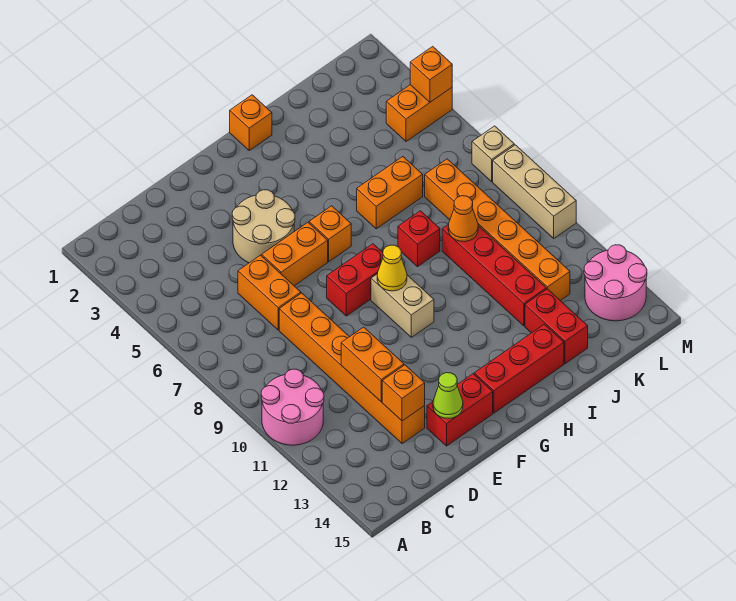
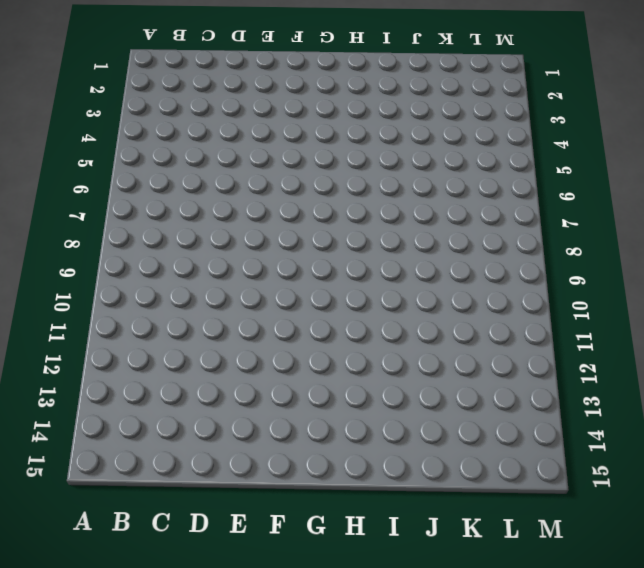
none -> pink 2x2 round brick [261,369,324,445]
none -> orange 1x2 brick [238,255,301,330]
none -> orange 1x6 brick [279,293,425,444]

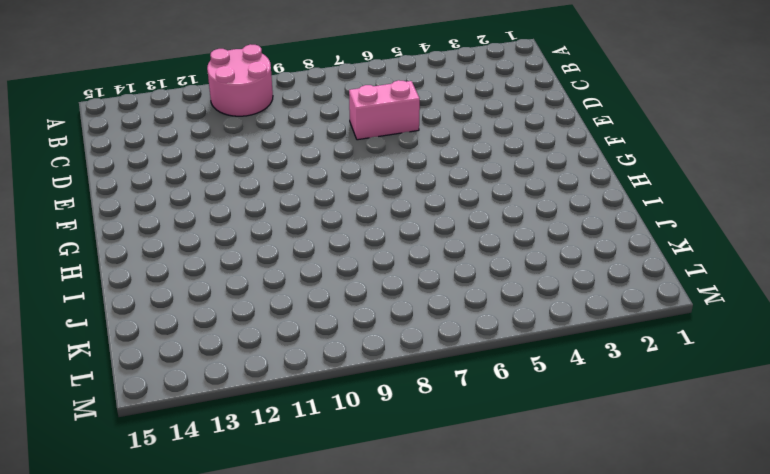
pink 1x2 brick [349,80,420,140] -> orange 1x2 brick [238,255,301,330]
none -> orange 1x6 brick [279,293,425,444]
none -> tan 2x2 round brick [232,190,295,263]
none -> orange 1x2 brick [262,223,328,286]

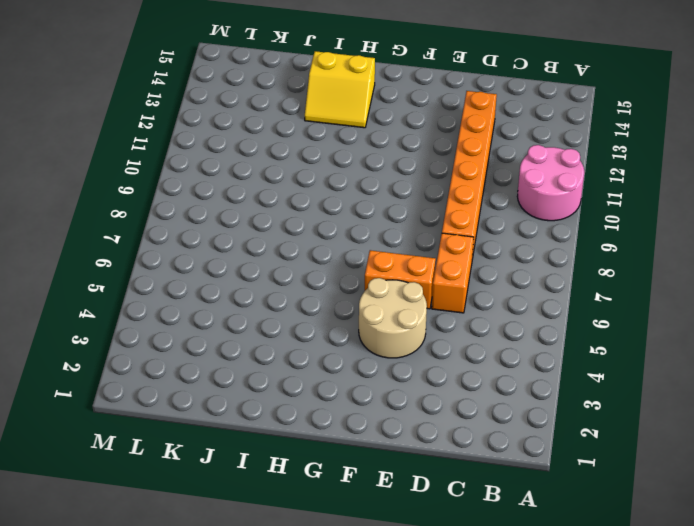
yellow 2x2 slope [305,51,375,128] -> red 1x3 brick [474,324,564,413]
none -> red 1x2 brick [427,374,493,446]
none -> red 1x2 brick [327,244,383,316]
none -> orange 1x1 brick [309,206,351,262]

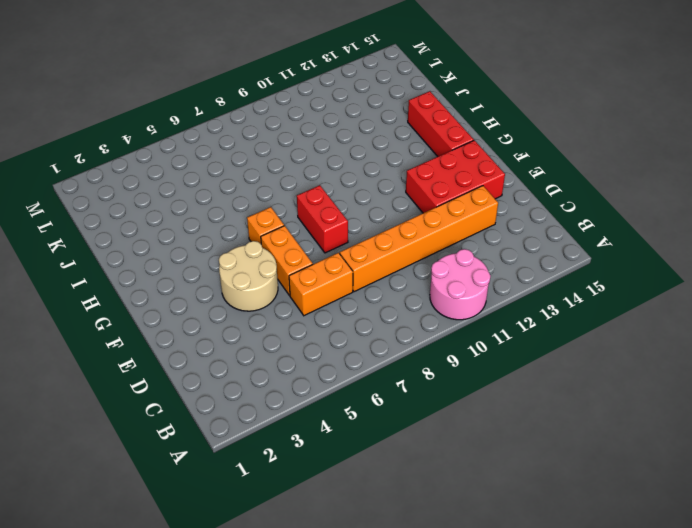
red 2x3 brick [406,140,505,213] -> red 1x2 brick [427,374,493,446]
none -> tan 1x2 brick [371,274,434,337]
none -> orange 1x1 brick [230,95,272,150]
none -> orange 1x2 brick [357,157,423,229]

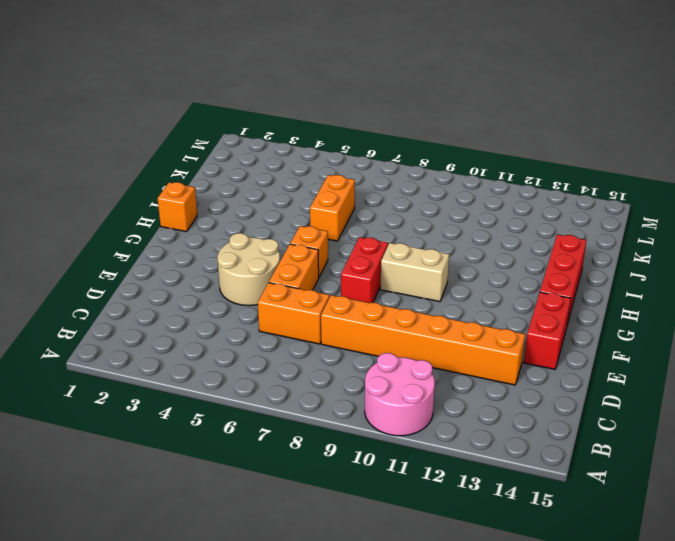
none -> red 1x1 brick [398,211,440,267]
none -> red 1x4 brick [442,224,546,326]
none -> red 1x2 brick [525,289,588,364]

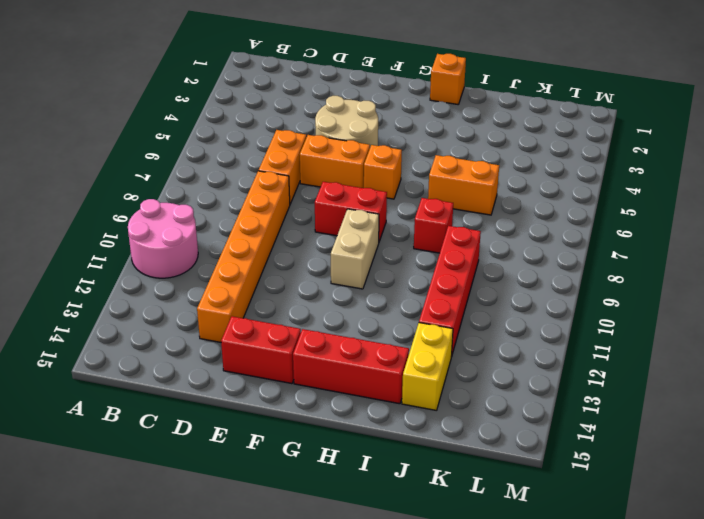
yellow 1x2 brick [402,323,453,411] -> red 1x2 brick [525,289,588,364]
none -> orange 1x6 brick [425,159,570,301]
none -> orange 1x2 brick [386,85,452,141]
none -> pink 2x2 round brick [584,245,647,321]

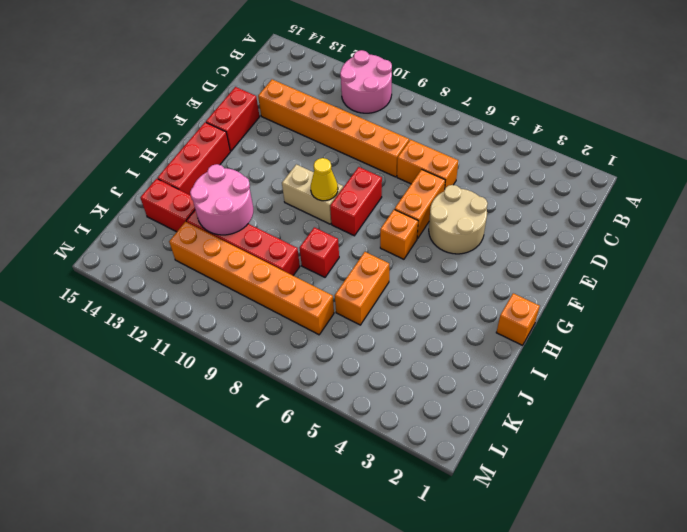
pink 2x2 round brick [190,164,253,235] -> pink 2x2 round brick moved to [584,245,647,321]
none -> orange 1x2 brick [386,85,452,141]
none -> tan 1x1 brick [472,126,514,182]
none -> tan 1x3 brick [493,145,576,238]

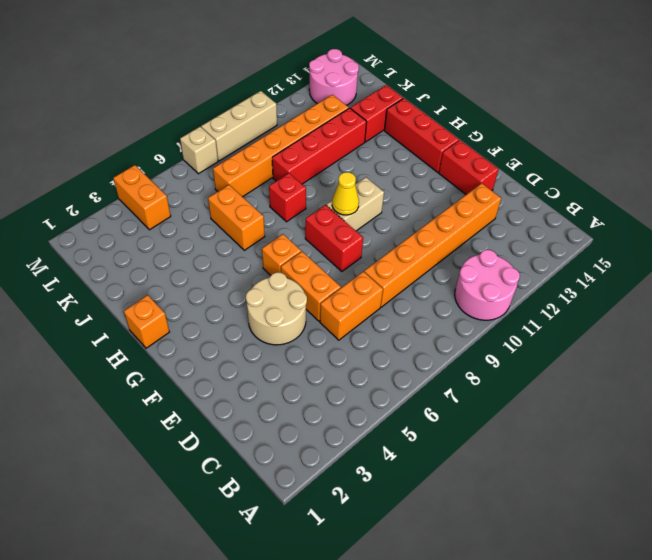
none -> orange 1x2 brick [341,327,404,402]
none -> orange 1x1 brick [382,365,425,421]
none -> lime 1x1 cone [433,373,463,419]

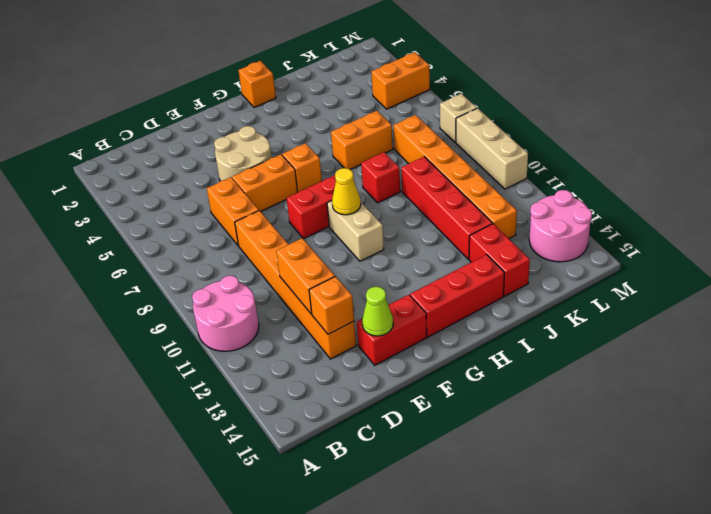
none -> orange 1x1 cone [448,196,478,242]
none -> orange 1x1 brick [410,46,452,102]

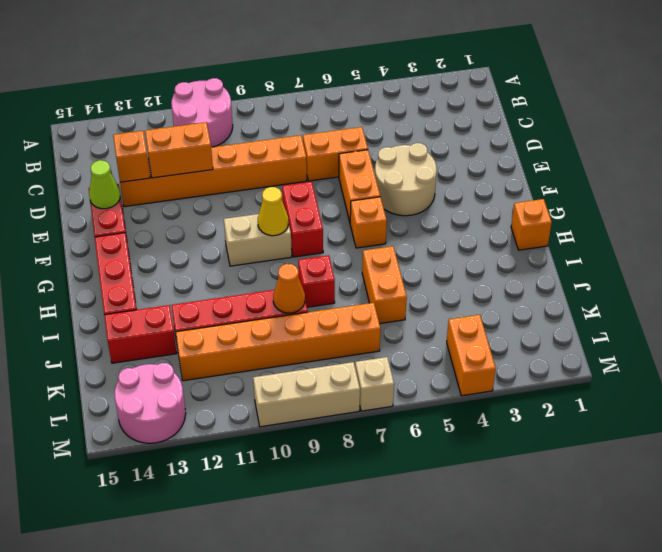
none -> orange 1x1 brick [410,46,452,102]

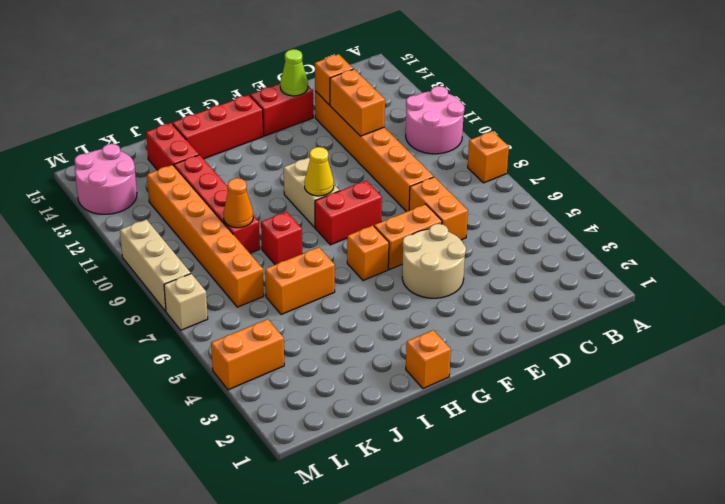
orange 1x1 brick [468,131,509,183] -> orange 1x1 brick moved to [410,46,452,102]

